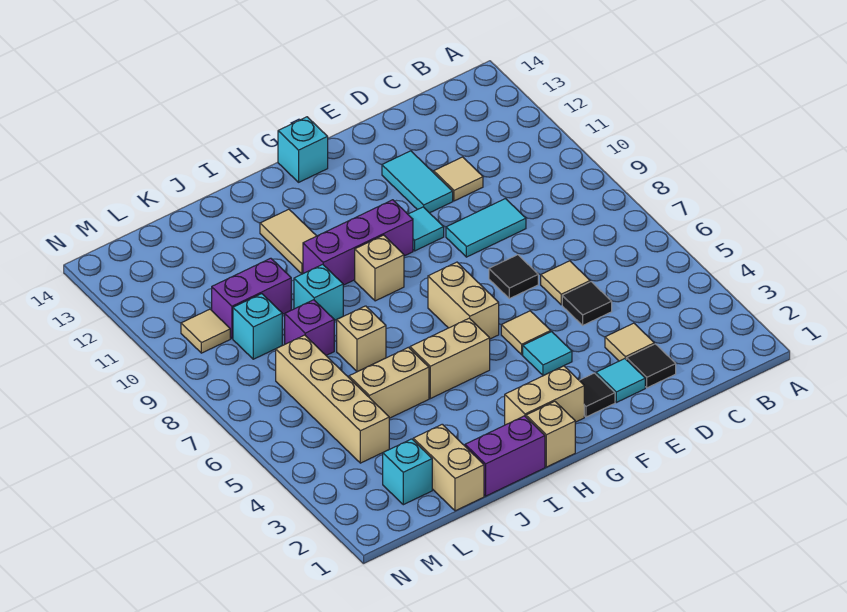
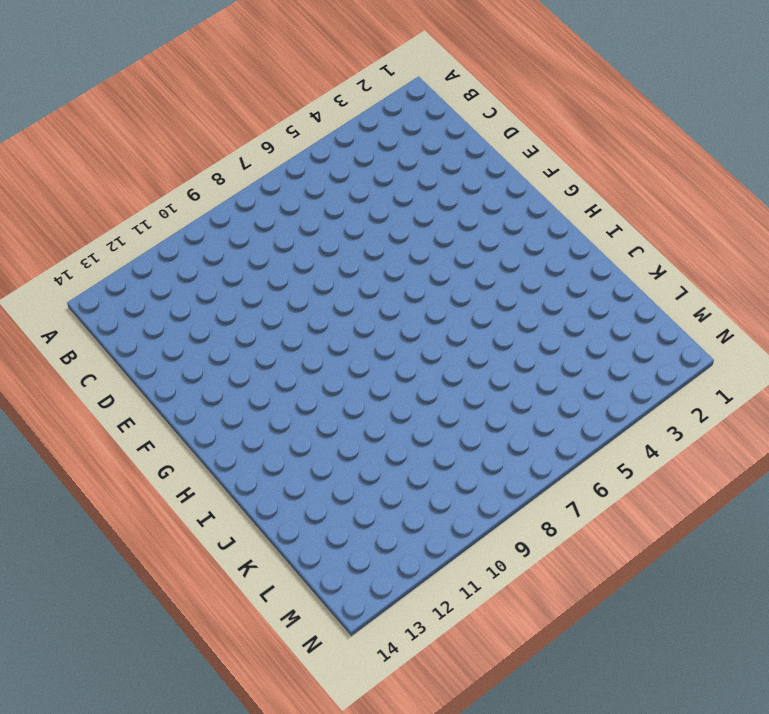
none -> black 1x1 tile [626,344,676,388]
none -> tan 1x1 tile [605,323,654,361]
none -> black 1x1 tile [562,282,612,325]
none -> tan 1x1 tile [541,261,590,305]

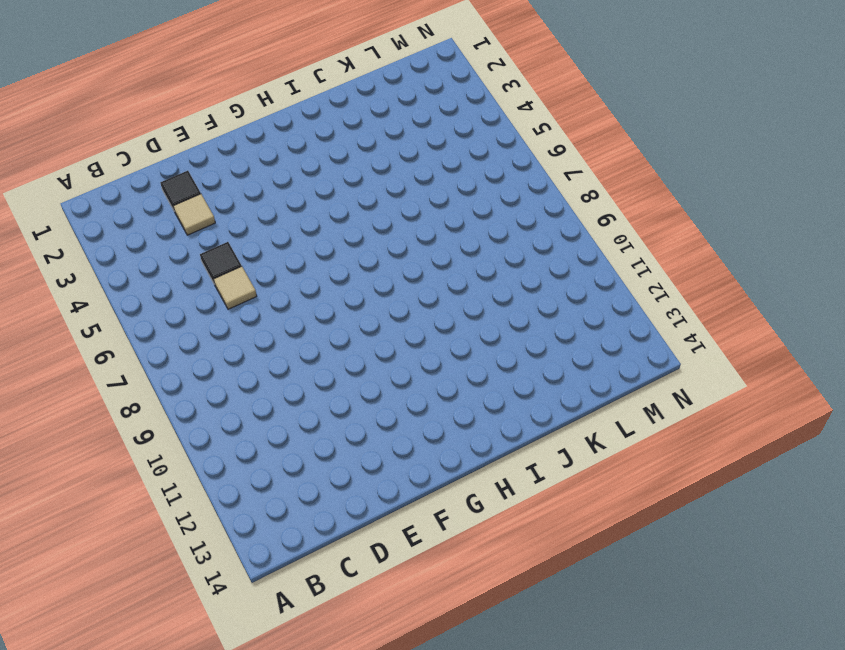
none -> cyan 1x2 tile [446,199,526,257]
none -> tan 1x1 tile [434,157,483,201]
none -> cyan 1x1 tile [596,359,645,402]
none -> black 1x1 tile [489,255,538,299]

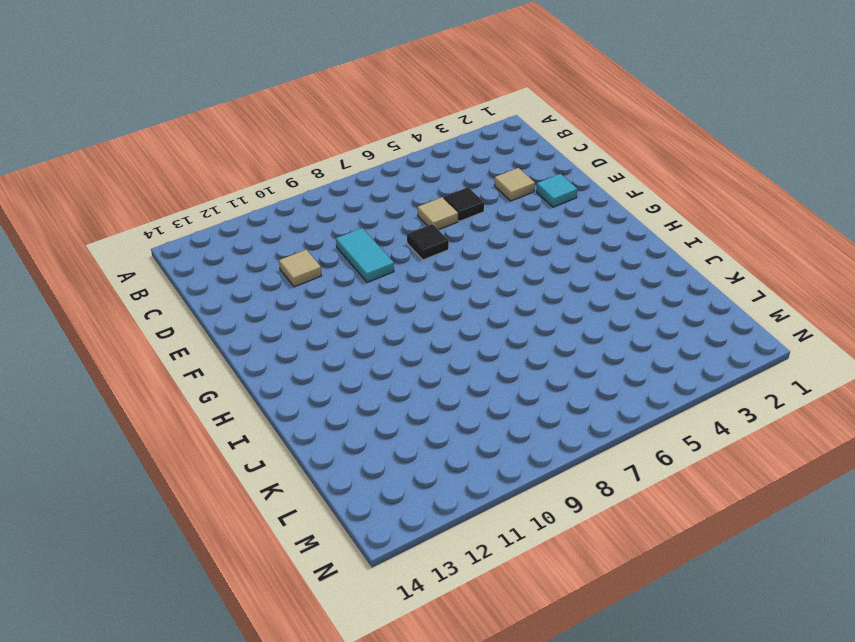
none -> black 1x1 tile [626,344,676,388]
none -> cyan 1x2 tile [382,151,453,213]
none -> black 1x1 tile [579,373,615,417]
none -> cyan 1x1 tile [523,332,572,376]

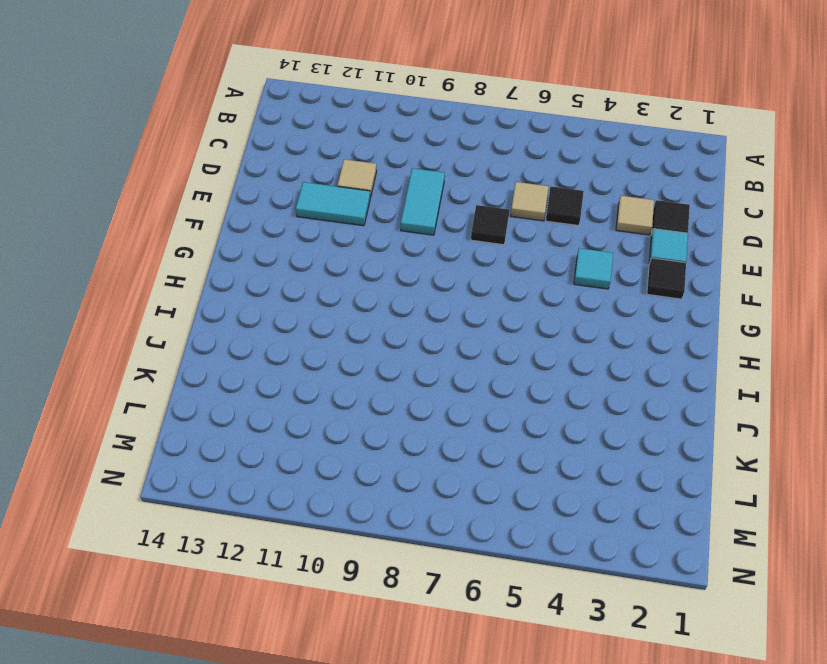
none -> tan 1x1 tile [501,311,551,355]
none -> cyan 1x1 tile [408,207,444,251]
none -> tan 1x2 brick [505,366,584,425]
none -> tan 1x2 brick [428,262,499,339]

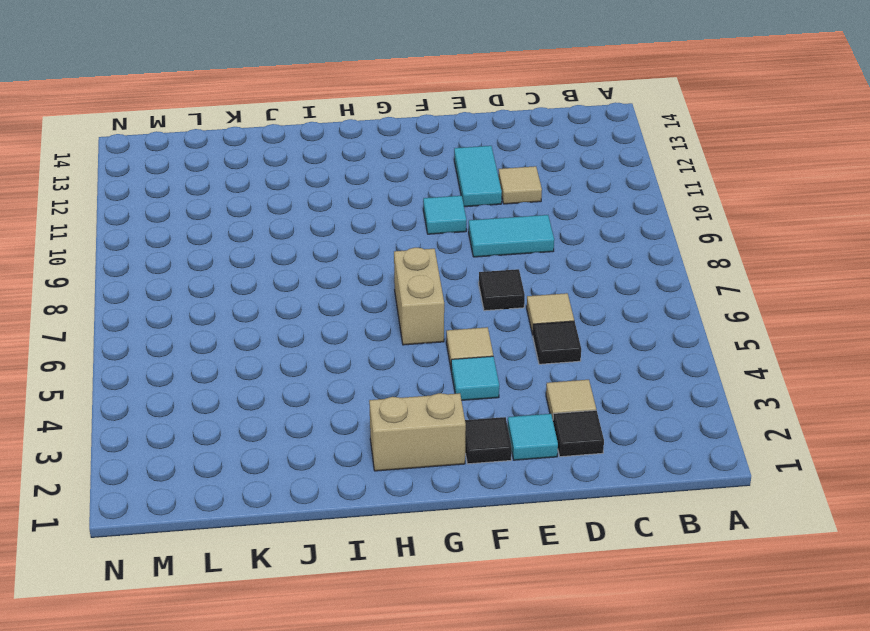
none -> purple 1x3 brick [303,200,413,285]
none -> cyan 1x1 brick [278,117,328,182]
none -> tan 1x1 brick [526,401,575,467]
none -> tan 1x2 brick [410,318,490,399]

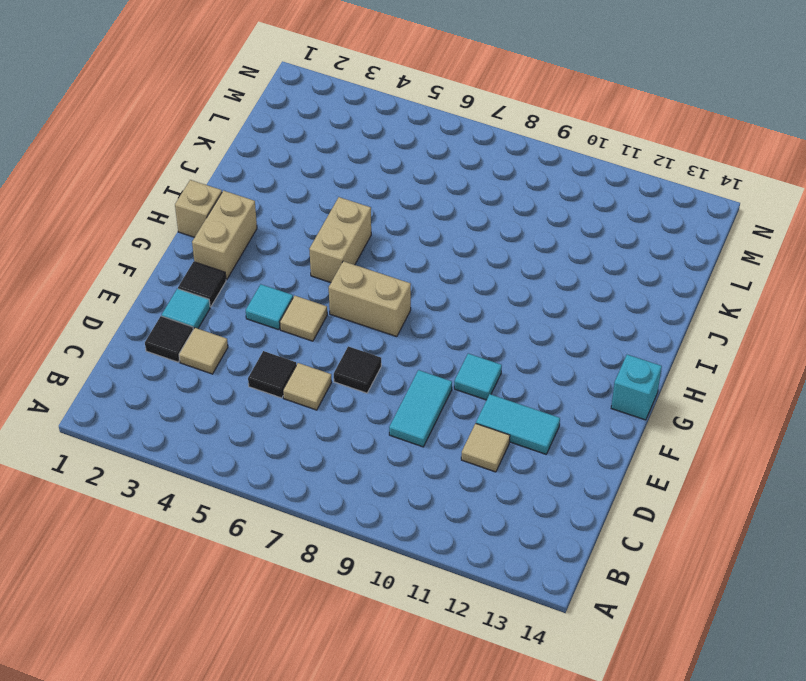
none -> purple 1x3 brick [303,200,413,285]
none -> tan 1x1 brick [355,235,404,301]
none -> purple 1x2 brick [465,416,545,496]
none -> tan 1x2 tile [260,209,316,274]

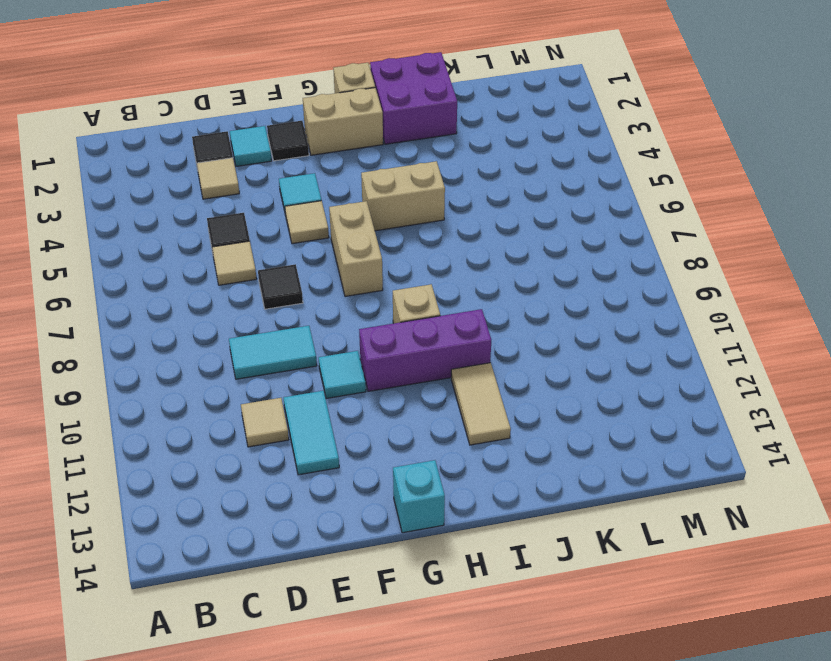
purple 2x2 brick [370,52,457,144] -> purple 1x2 brick [465,416,545,496]
none -> tan 1x2 brick [349,347,429,418]
none -> tan 1x1 brick [337,306,386,372]
none -> cyan 1x1 brick [294,264,343,321]
none -> tan 1x2 brick [413,424,484,511]

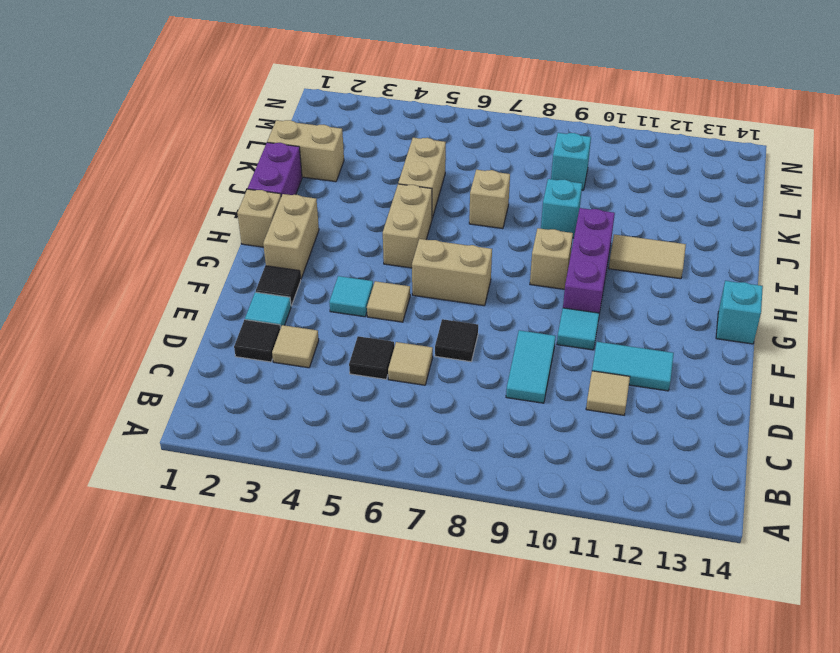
none -> purple 1x1 brick [285,300,334,355]
none -> purple 1x2 brick [212,258,291,338]
none -> cyan 1x1 brick [383,439,432,505]
none -> tan 1x4 brick [276,335,389,463]

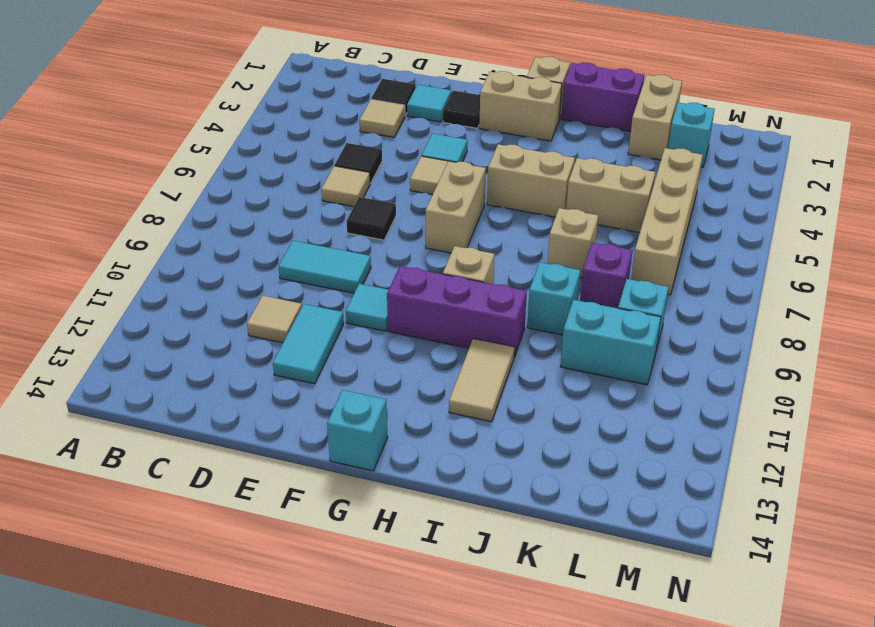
cyan 1x2 brick [560,300,661,385] -> purple 1x2 brick [212,258,291,338]
none -> tan 1x1 tile [181,309,230,353]

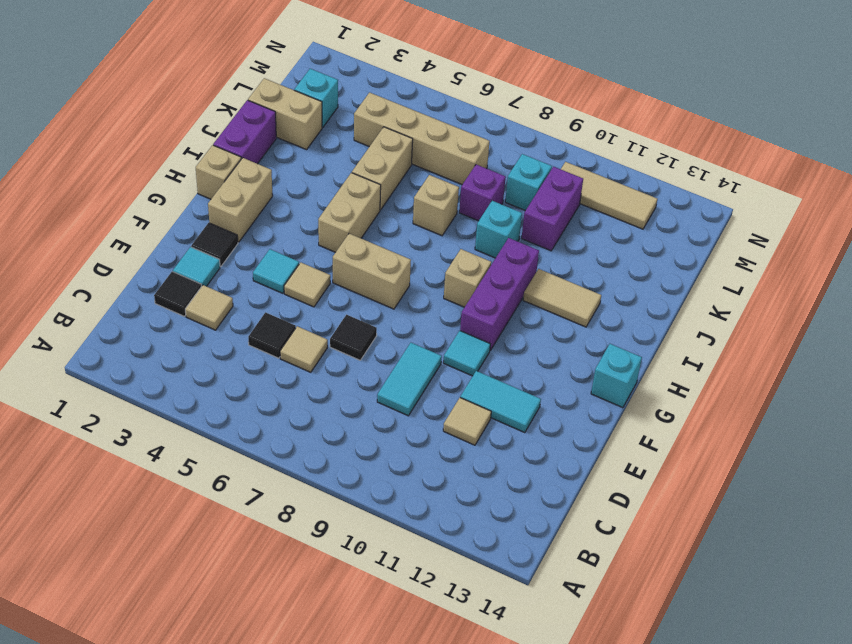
tan 1x3 tile [561,162,657,229] -> tan 1x1 tile [181,309,230,353]

